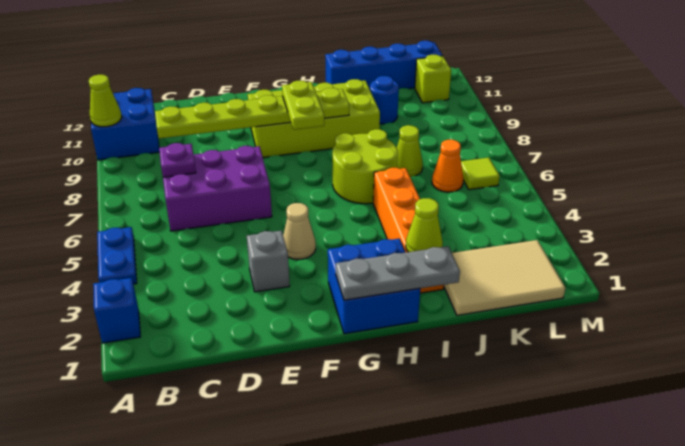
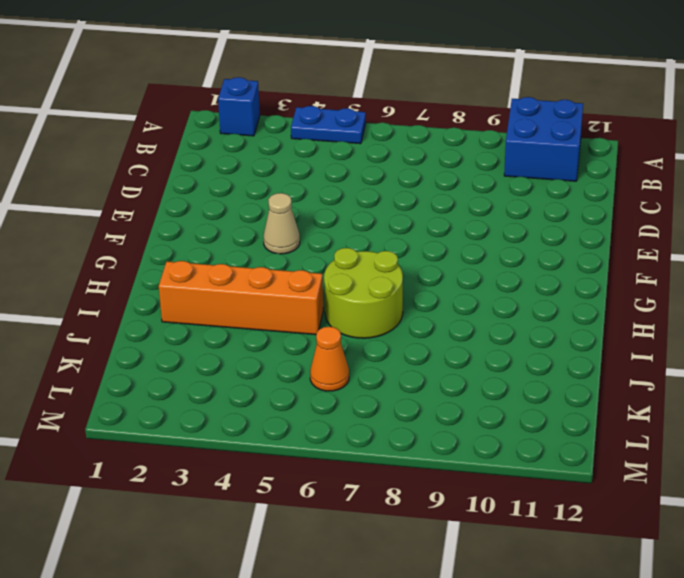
none -> purple 2x3 brick [163,146,272,231]
none -> grey 1x1 brick [247,231,290,292]
none -> lime 2x4 brick [248,79,380,158]

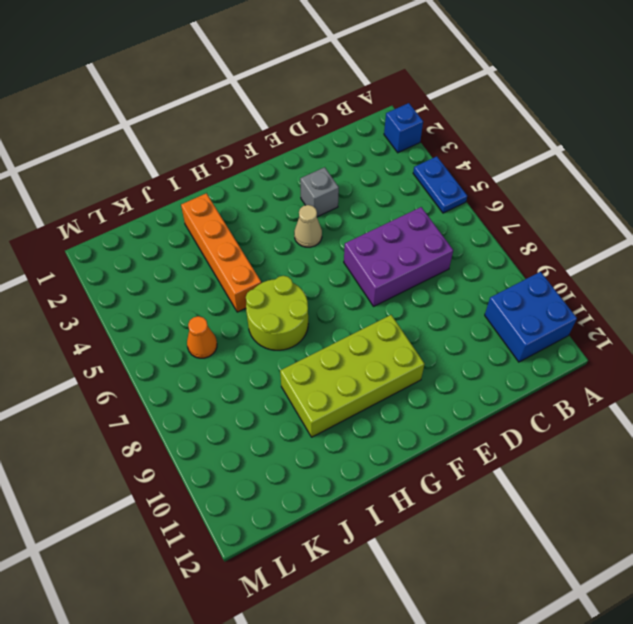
none -> blue 2x2 brick [328,239,420,334]
none -> blue 1x4 brick [325,41,443,89]
none -> tan 2x3 tile [444,240,565,315]

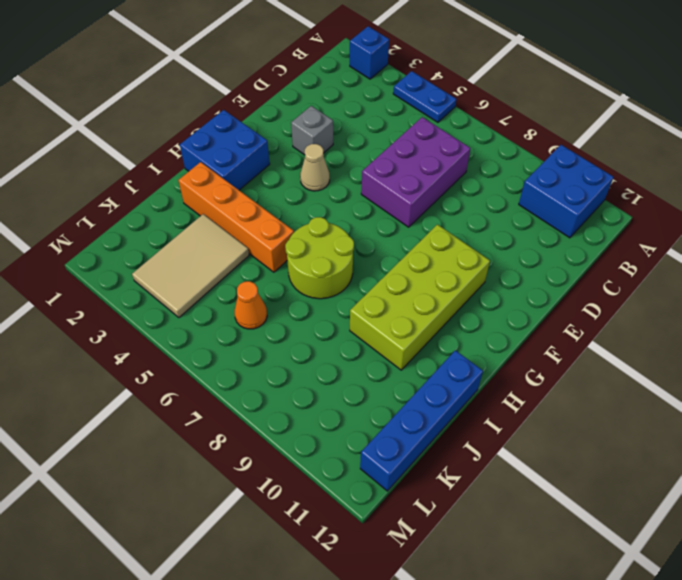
tan 2x3 tile [132,214,249,318] -> tan 2x3 tile moved to [444,240,565,315]
none -> lime 1x1 cone [397,125,423,177]
none -> blue 1x1 round brick [370,76,399,124]
none -> lime 1x1 tile [461,158,500,190]

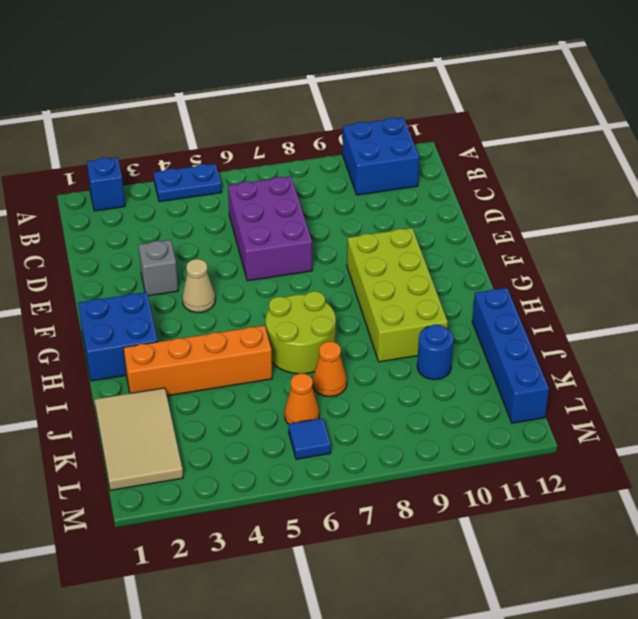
orange 1x1 cone [313,341,347,397] -> lime 1x1 cone [397,125,423,177]
blue 1x1 tile [289,418,331,459] -> lime 1x1 tile [461,158,500,190]
none -> lime 1x1 brick [415,55,451,103]
none -> lime 1x1 cone [89,75,122,127]
none -> purple 1x1 plate [159,143,196,177]

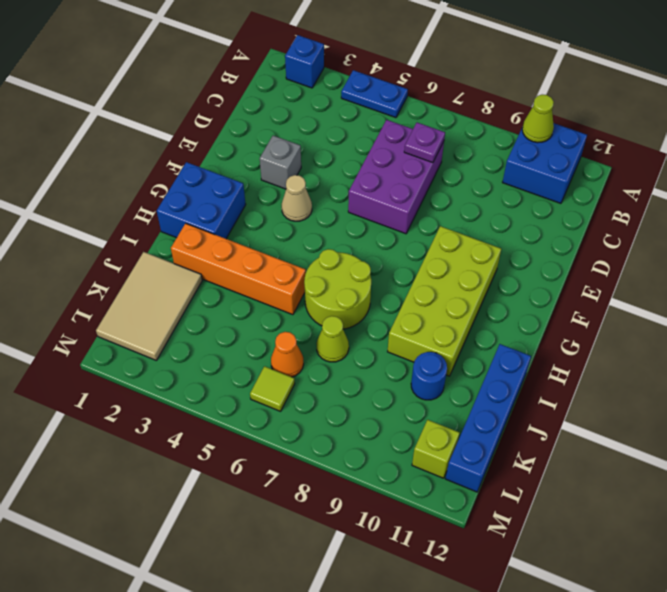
none -> lime 1x6 plate [155,88,349,139]
none -> grey 1x3 plate [336,246,460,300]
none -> lime 1x1 cone [406,198,443,252]

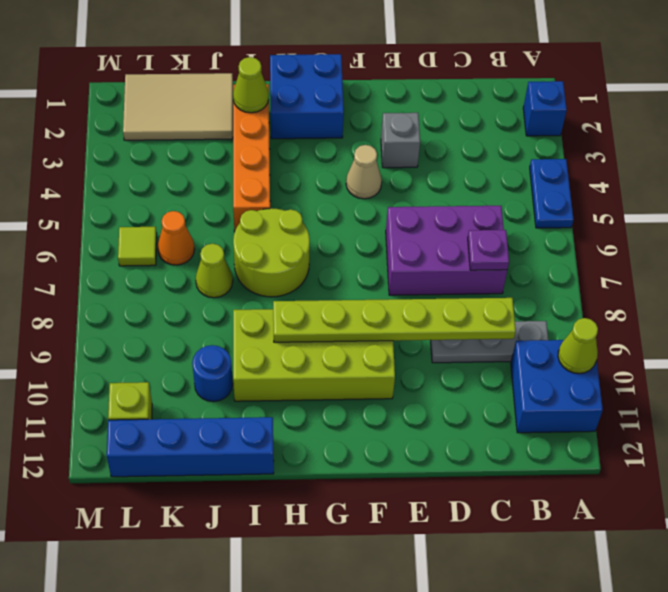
grey 1x3 plate [431,321,548,363] -> grey 1x3 plate moved to [336,246,460,300]
none -> lime 1x2 plate [282,81,325,130]

